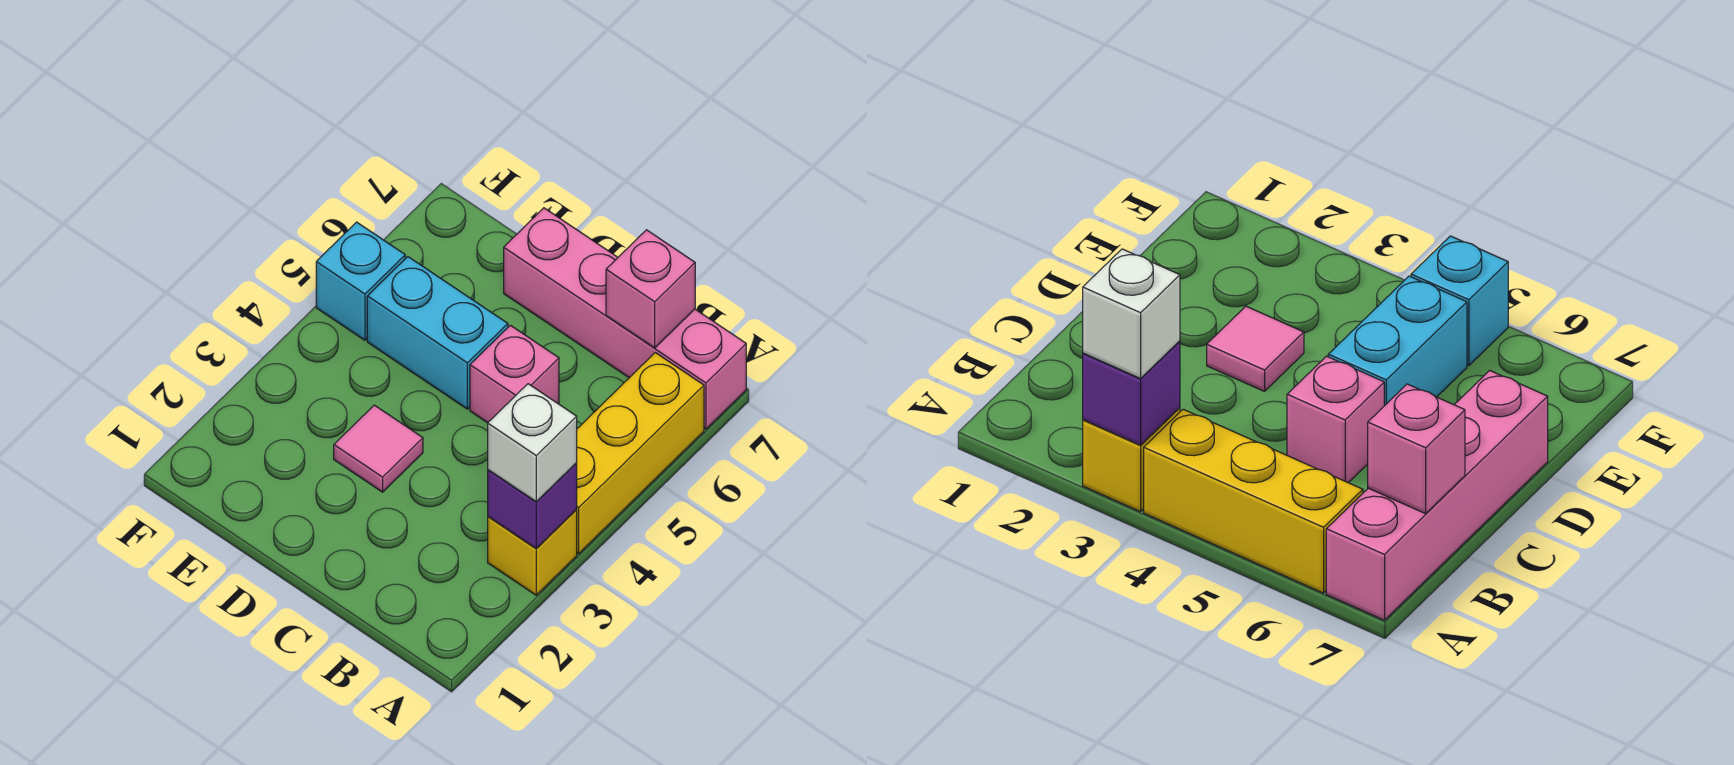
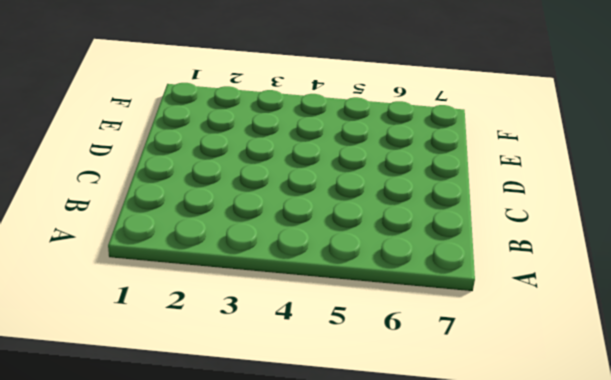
none -> yellow 1x1 brick [488,510,577,595]
none -> yellow 1x3 brick [577,353,704,554]

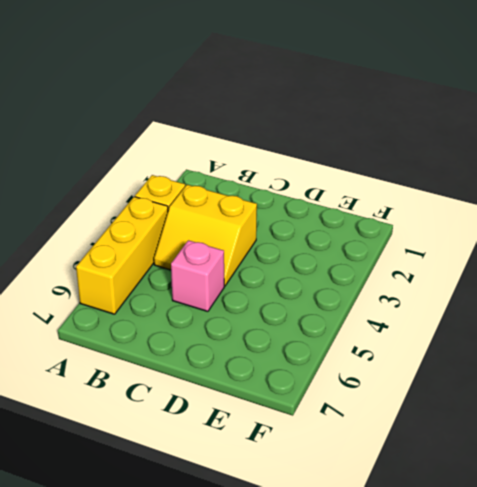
yellow 2x2 slope [154,185,257,286] -> none
none -> pink 1x4 brick [504,208,746,429]
none -> pink 1x1 tile [334,405,423,492]

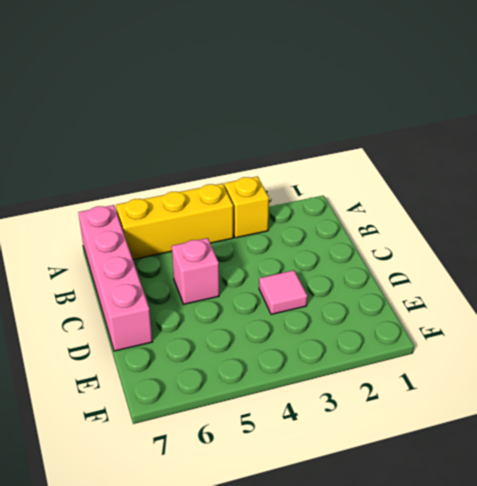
none -> cyan 1x2 brick [367,257,508,409]
none -> cyan 1x1 brick [316,222,405,340]

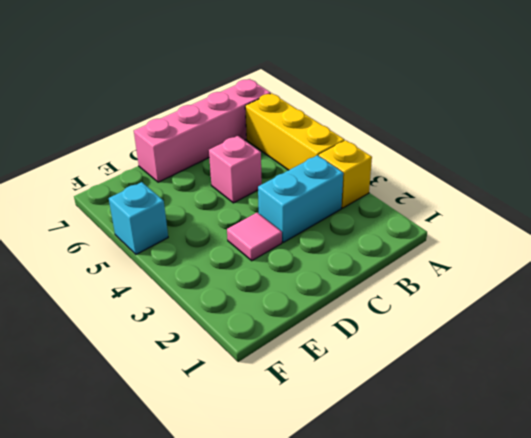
cyan 1x2 brick [258,155,343,242] -> cyan 1x2 brick moved to [367,257,508,409]
none -> purple 1x1 brick [488,463,577,549]
none -> pink 1x1 brick [606,230,695,348]

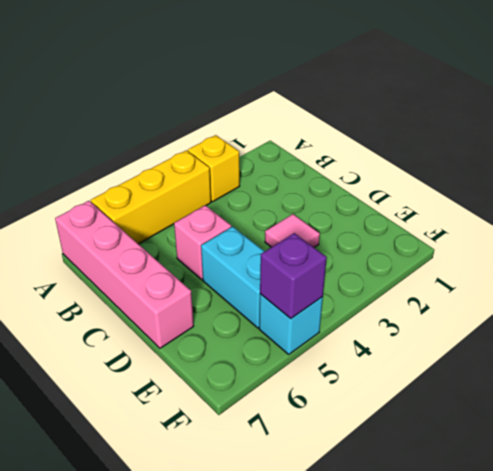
purple 1x1 brick [260,233,327,319] -> purple 1x1 brick moved to [488,463,577,549]
none -> pink 1x1 brick [606,230,695,348]
none -> white 1x1 brick [488,384,577,502]

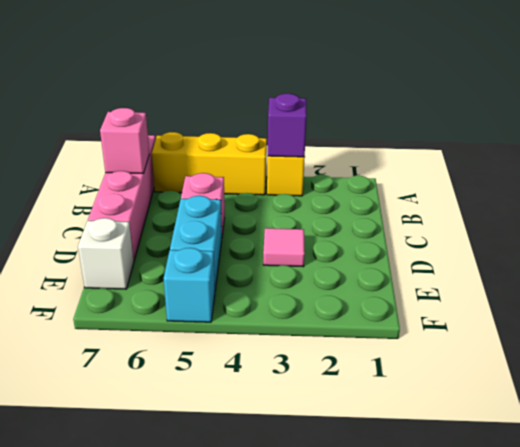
white 1x1 brick [78,218,134,289] -> white 1x1 brick moved to [488,384,577,502]

